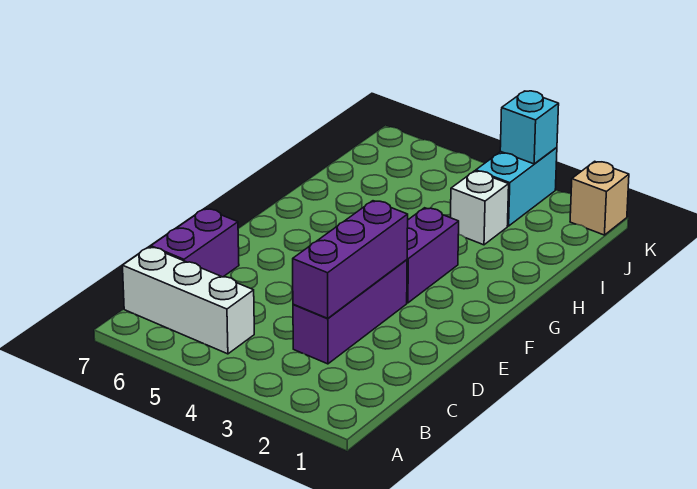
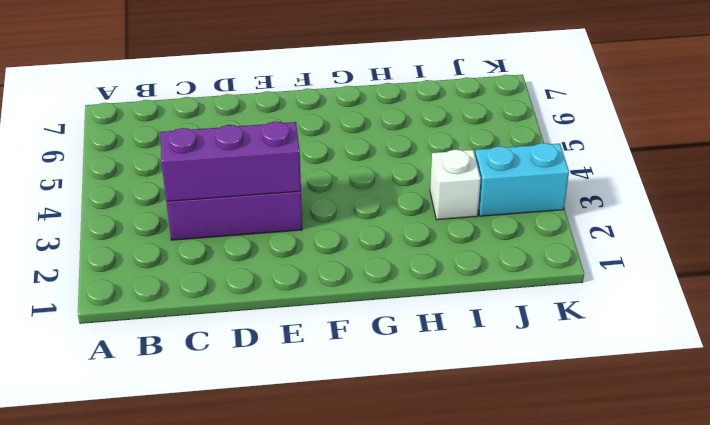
none -> white 1x3 brick [123,247,254,354]
none -> purple 1x2 brick [151,209,239,277]

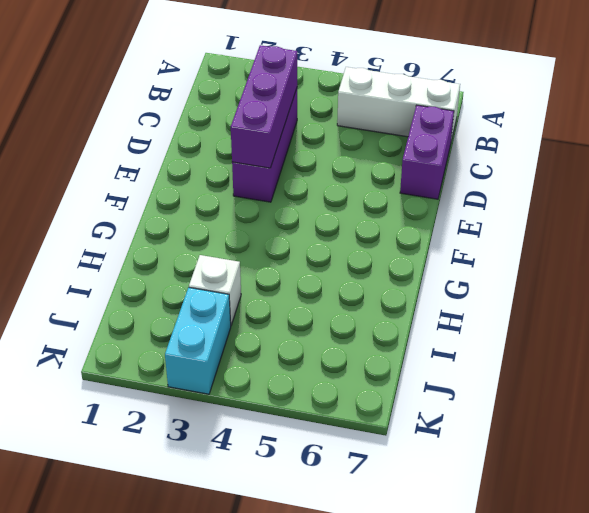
none -> purple 1x2 brick [407,208,459,303]
none -> tan 1x1 brick [570,161,629,235]

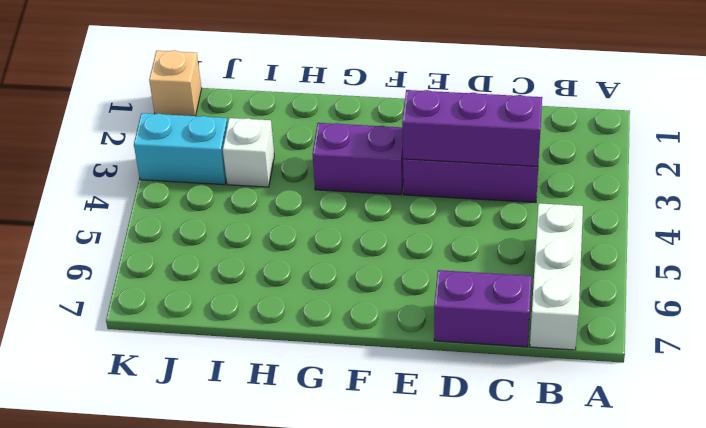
none -> cyan 1x1 brick [500,91,559,164]

